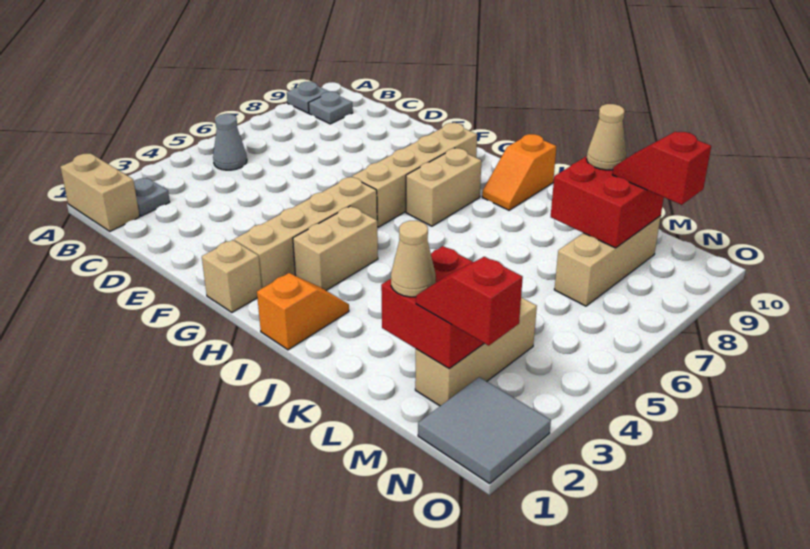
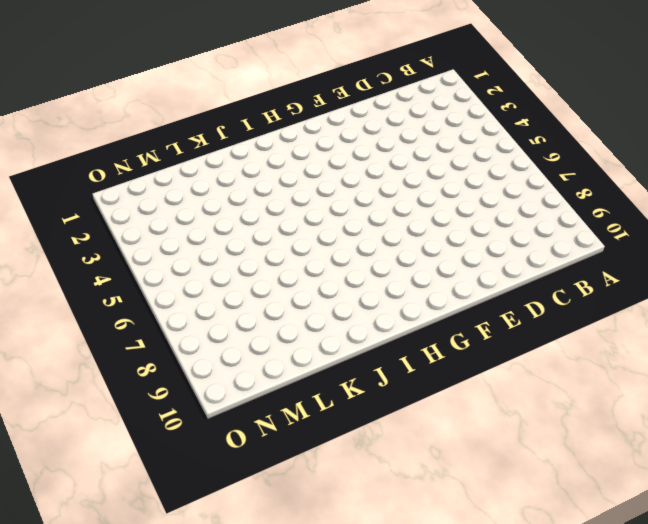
none -> tan 1x2 brick [60,153,140,231]
none -> grey 1x1 plate [287,82,329,113]
none -> grey 1x1 plate [134,178,170,216]

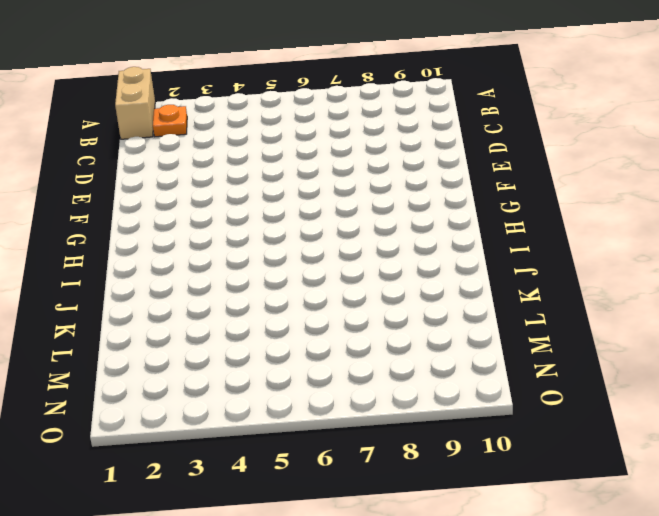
orange 1x1 plate [153,105,187,137] -> grey 1x1 plate [134,178,170,216]
none -> grey 1x1 plate [287,82,329,113]
none -> grey 1x1 cone [213,114,247,170]
none -> grey 1x1 plate [309,92,353,124]

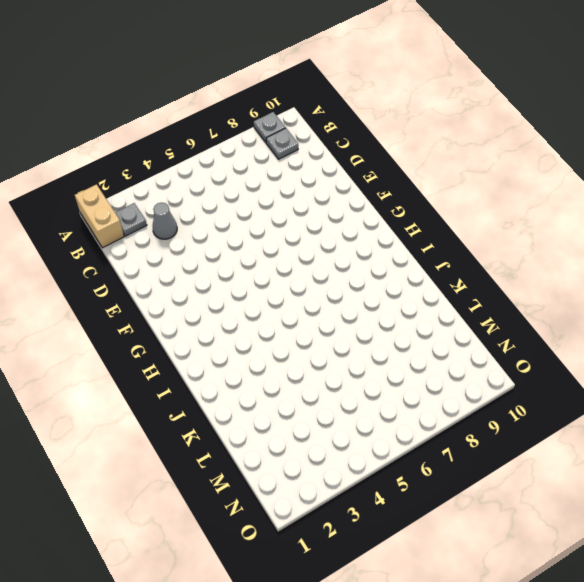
grey 1x1 cone [153,203,177,239] -> grey 1x1 cone moved to [213,114,247,170]
none -> tan 1x1 brick [202,240,262,312]
none -> tan 1x4 brick [234,177,377,288]
none -> tan 1x4 brick [352,123,477,227]

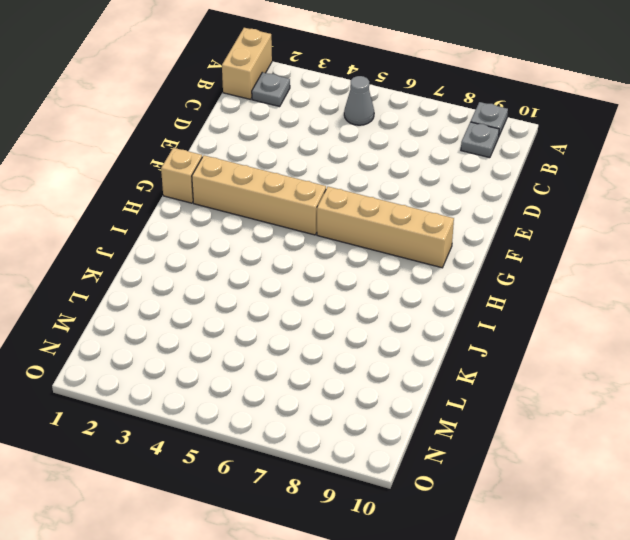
none -> tan 1x2 brick [293,206,378,291]
none -> tan 1x2 brick [406,148,481,226]
none -> orange 1x2 slope [257,273,349,350]

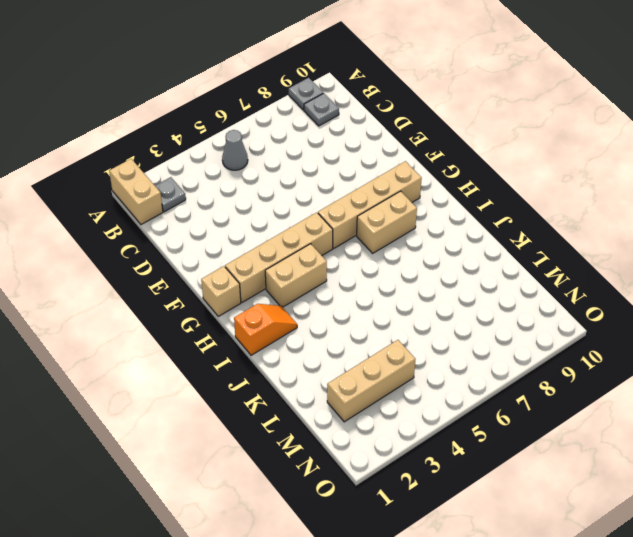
none -> orange 1x2 slope [482,134,557,210]
none -> tan 1x3 brick [554,216,661,306]
none -> grey 2x2 tile [418,377,551,484]

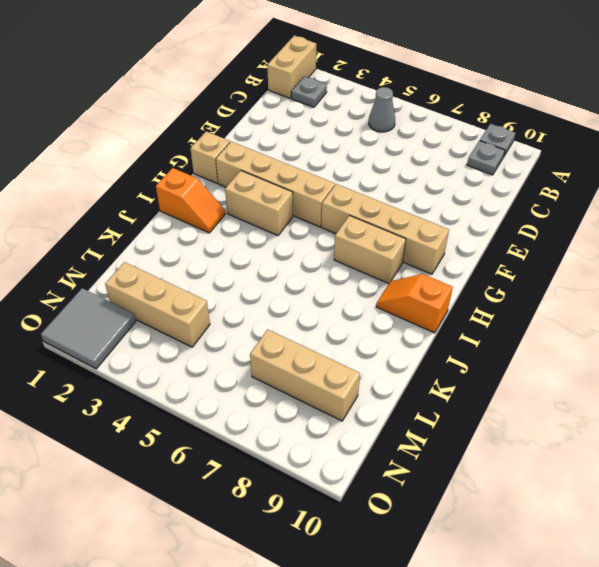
none -> red 2x2 brick [381,246,484,369]
none -> red 2x2 brick [551,156,664,248]
none -> tan 1x1 cone [391,221,436,297]

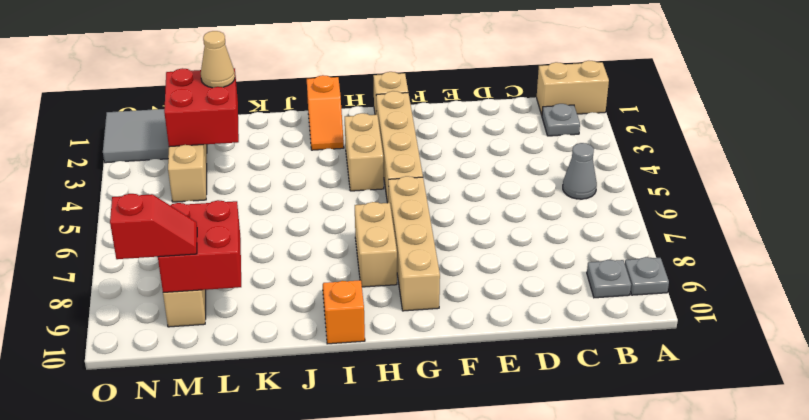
none -> tan 1x1 cone [587,104,626,170]
none -> red 1x2 slope [416,257,523,346]

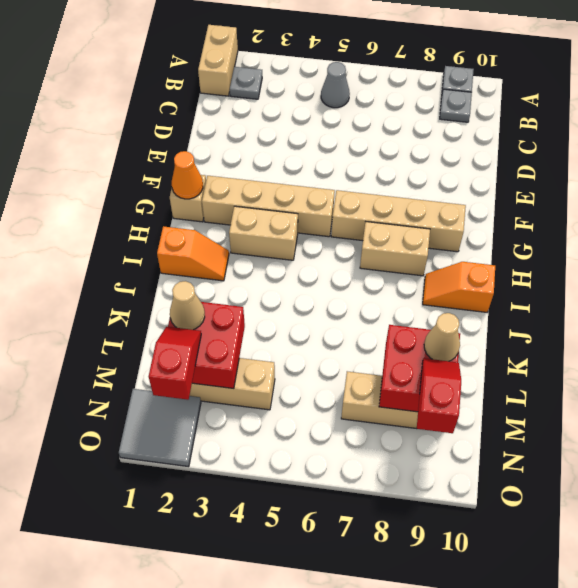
orange 1x1 cone [172,151,203,199] -> none

